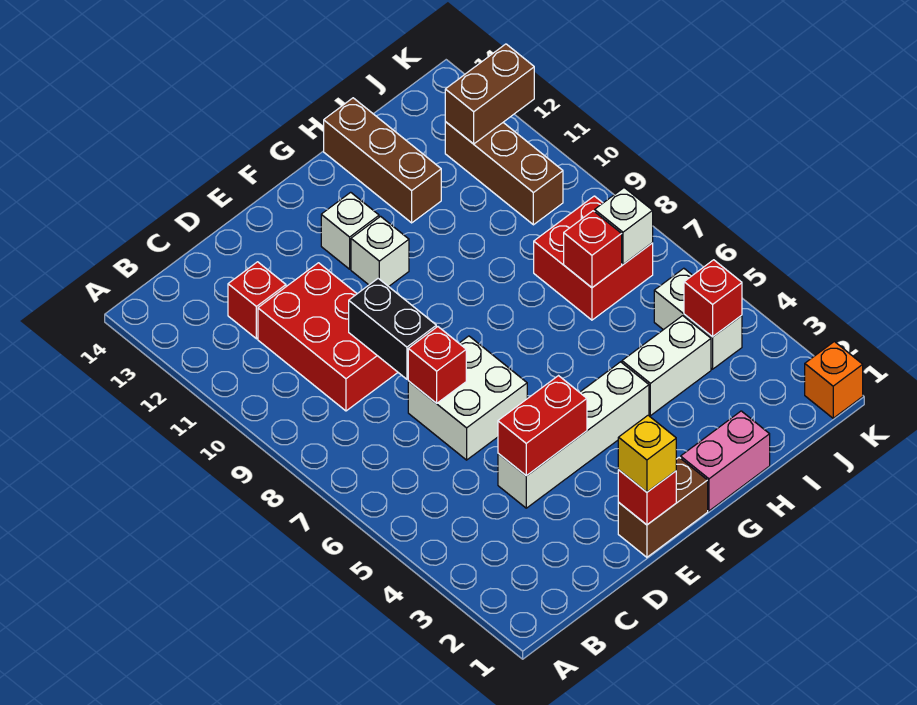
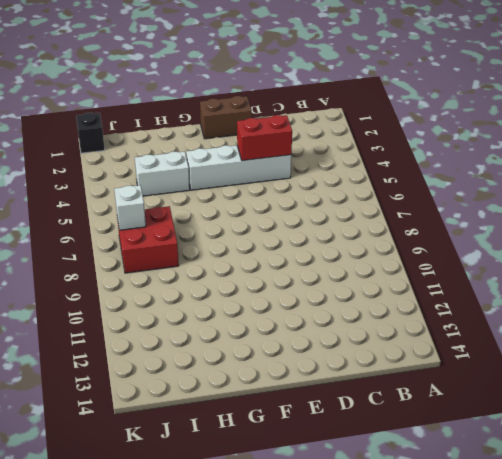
black 1x1 brick [76,113,105,153] -> orange 1x1 brick [805,342,863,418]
none -> red 2x3 brick [258,263,398,411]
none -> red 1x1 brick [228,262,286,339]
none -> white 2x2 brick [408,336,527,460]

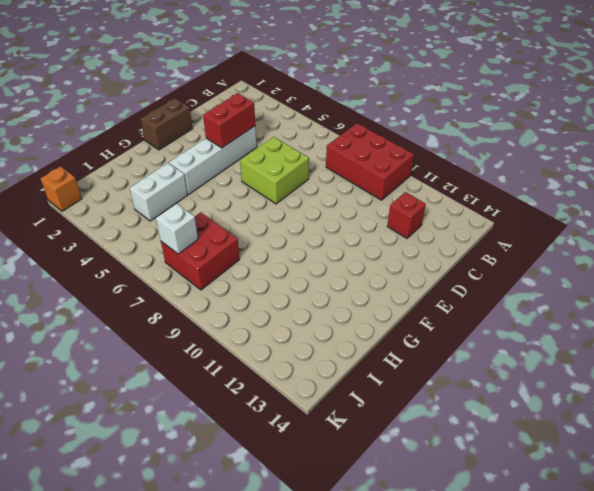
red 2x3 brick [326,123,414,200] -> red 2x3 brick moved to [258,263,398,411]
lime 2x2 brick [240,137,309,204] -> white 2x2 brick [408,336,527,460]
none -> white 1x1 brick [351,216,409,286]
none -> white 1x1 brick [321,192,379,269]
none -> pink 1x2 brick [681,411,770,511]

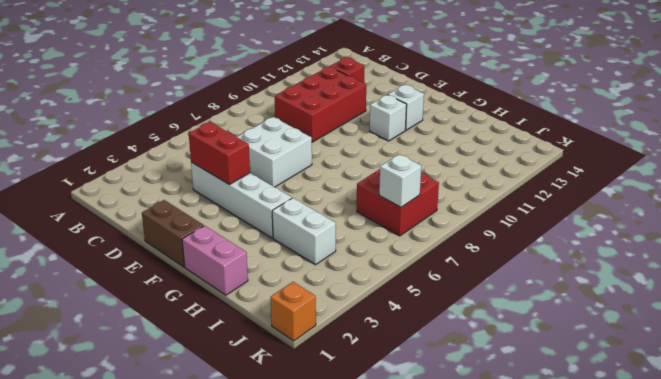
none -> brown 1x3 brick [324,98,441,223]
none -> white 1x2 brick [654,268,742,369]
none -> brown 1x3 brick [445,122,563,225]

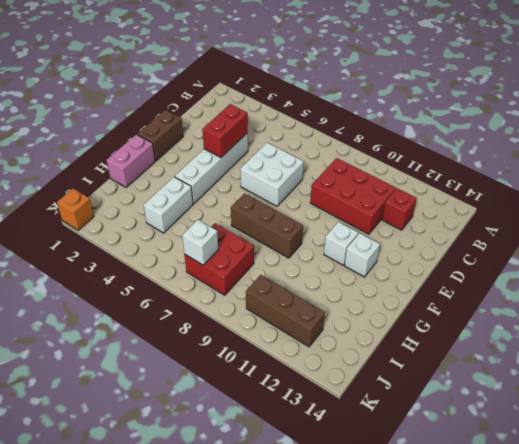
brown 1x3 brick [231,194,303,258] -> brown 1x3 brick moved to [324,98,441,223]
none -> white 1x2 brick [654,268,742,369]
none -> red 1x1 brick [408,327,466,403]
none -> black 1x2 brick [349,278,436,379]

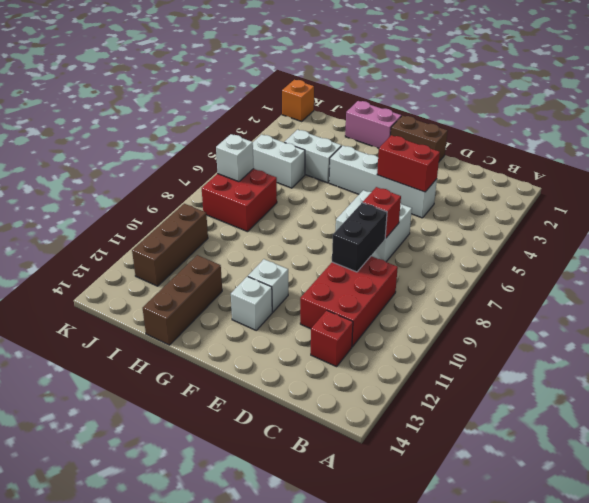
white 1x2 brick [253,134,305,188] -> white 1x2 brick turned to [654,268,742,369]
none -> red 1x1 brick [618,470,676,525]
none -> red 1x1 brick [564,211,622,288]
none -> red 1x1 brick [684,260,742,337]

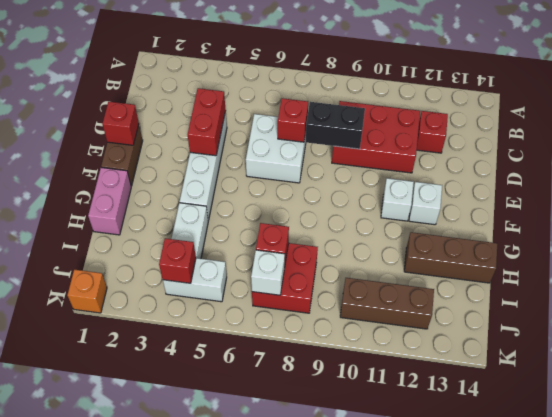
none -> brown 1x2 brick [445,44,534,144]
none -> yellow 1x1 brick [618,415,676,492]

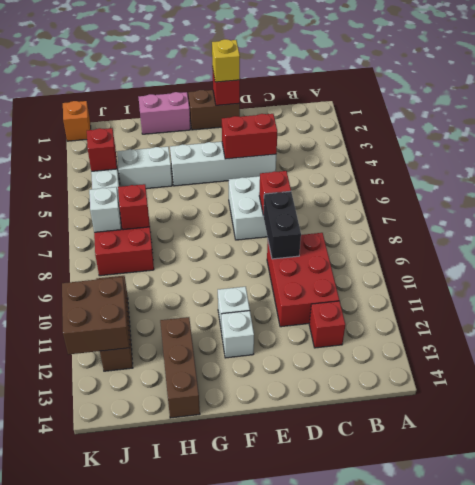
brown 2x2 brick [62,277,130,355] -> brown 1x2 brick [445,44,534,144]

